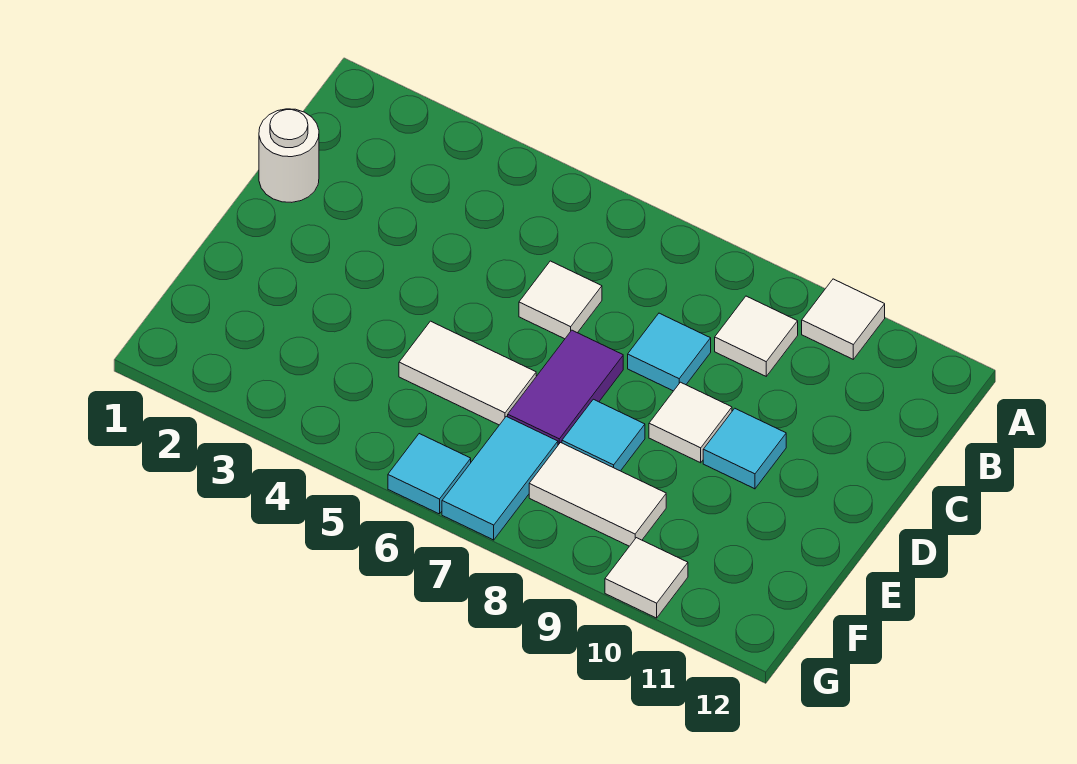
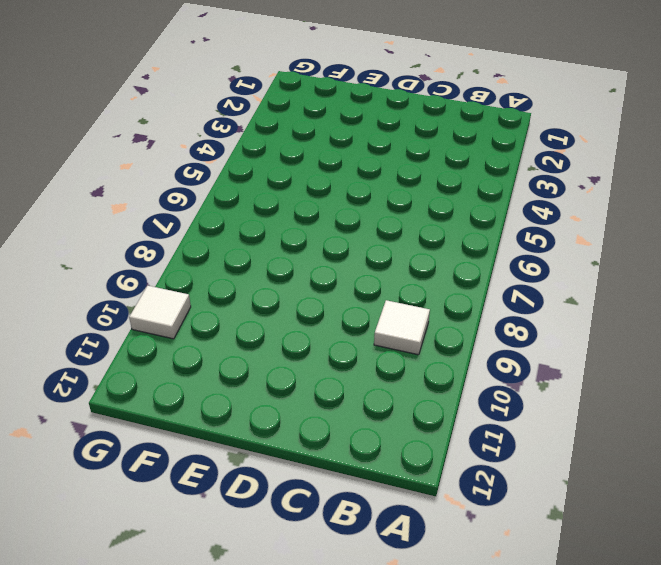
none -> white 1x1 tile [802,279,885,359]
none -> white 1x1 round brick [259,109,319,202]
none -> white 1x1 tile [519,261,602,339]

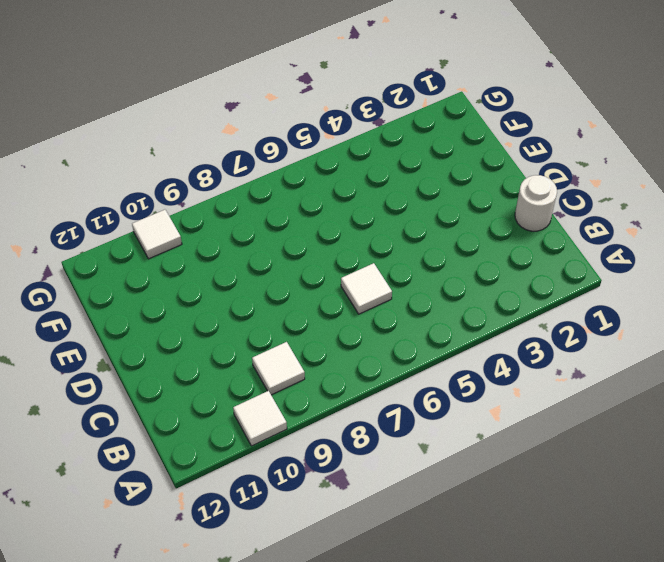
none -> cyan 1x1 tile [628,313,711,391]
none -> purple 1x2 tile [508,330,623,445]
none -> white 1x1 tile [649,382,732,463]

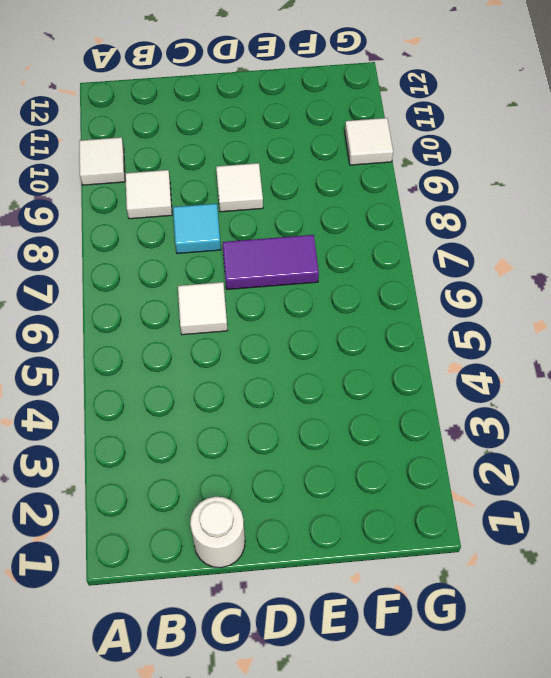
none -> cyan 1x1 tile [703,408,786,489]
none -> white 1x2 tile [399,321,536,425]
none -> cyan 1x1 tile [562,399,645,471]

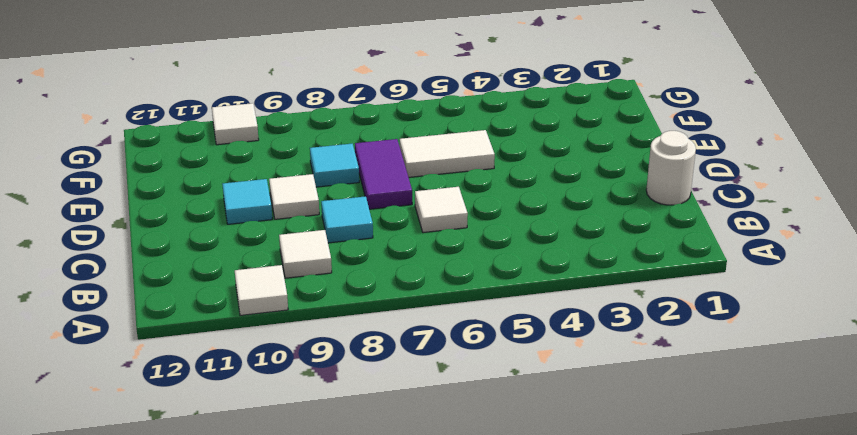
none -> cyan 1x2 tile [442,416,558,540]
none -> white 1x2 tile [529,443,666,546]
none -> cyan 1x1 tile [388,434,471,514]

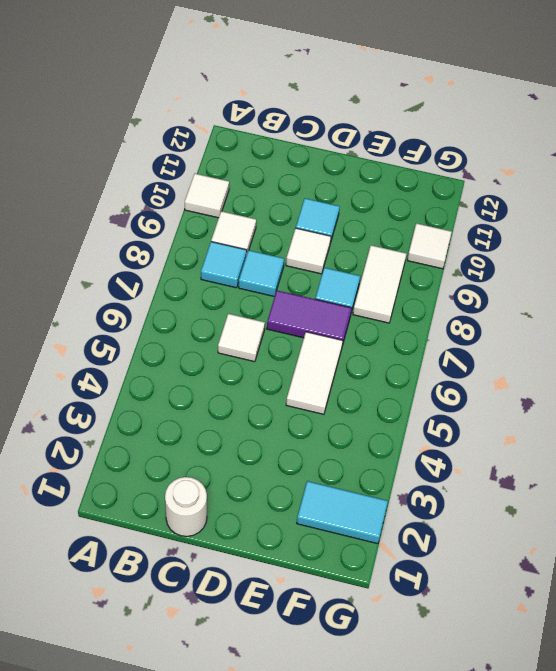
cyan 1x1 tile [201,242,247,288] -> cyan 1x1 tile moved to [388,434,471,514]
cyan 1x2 tile [297,481,388,544] -> cyan 1x2 tile moved to [442,416,558,540]

